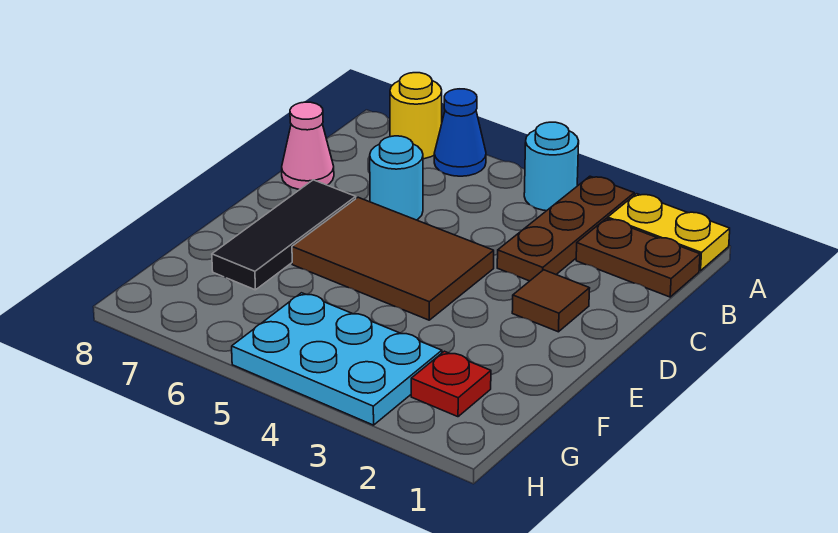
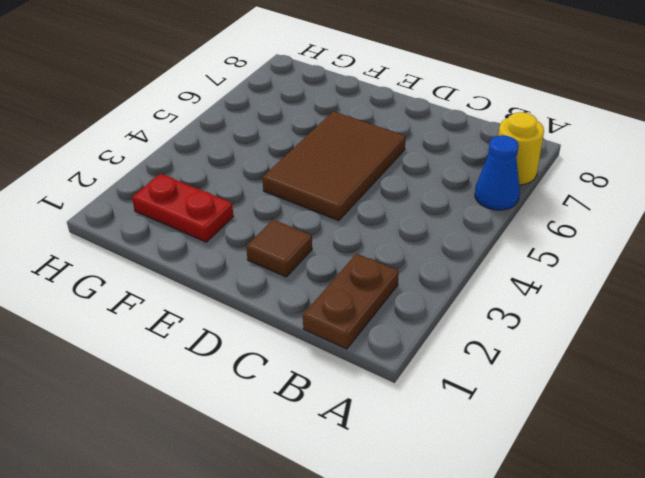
red 1x2 plate [132,174,234,242] -> red 1x1 plate [411,351,491,417]
none -> yellow 1x2 plate [608,194,730,271]
none -> brown 1x3 plate [497,176,634,281]
none -> cyan 1x1 round brick [524,122,579,211]

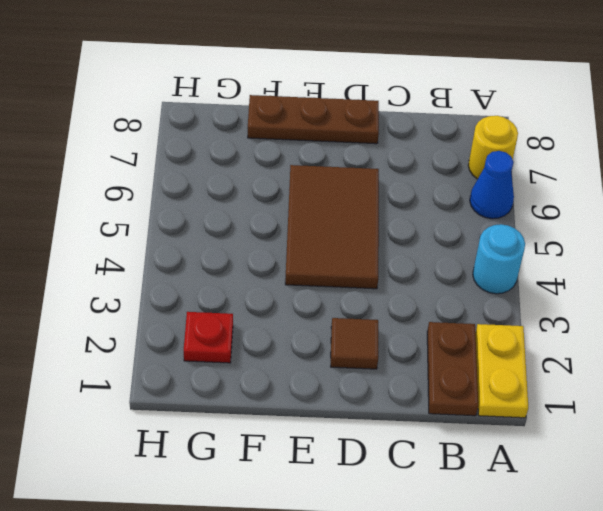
brown 1x3 plate [248,95,379,144] -> brown 1x3 plate moved to [497,176,634,281]
none -> cyan 1x1 round brick [370,136,423,220]
none -> pink 1x1 cone [282,102,334,190]
none -> black 1x3 tile [212,180,356,290]

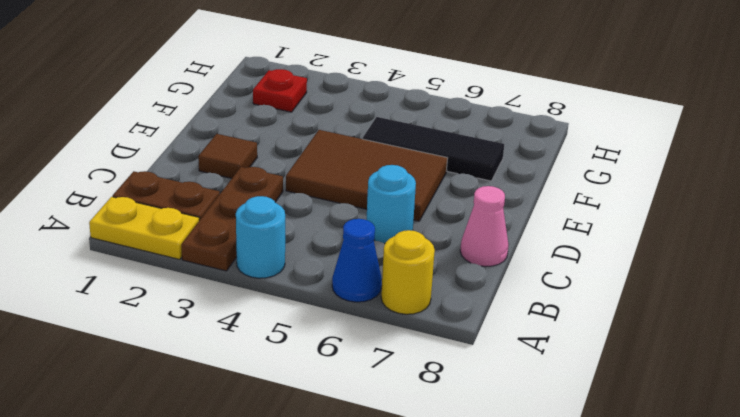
black 1x3 tile [362,117,504,181] -> black 1x3 tile turned to [212,180,356,290]
none -> cyan 2x3 plate [232,293,442,425]

